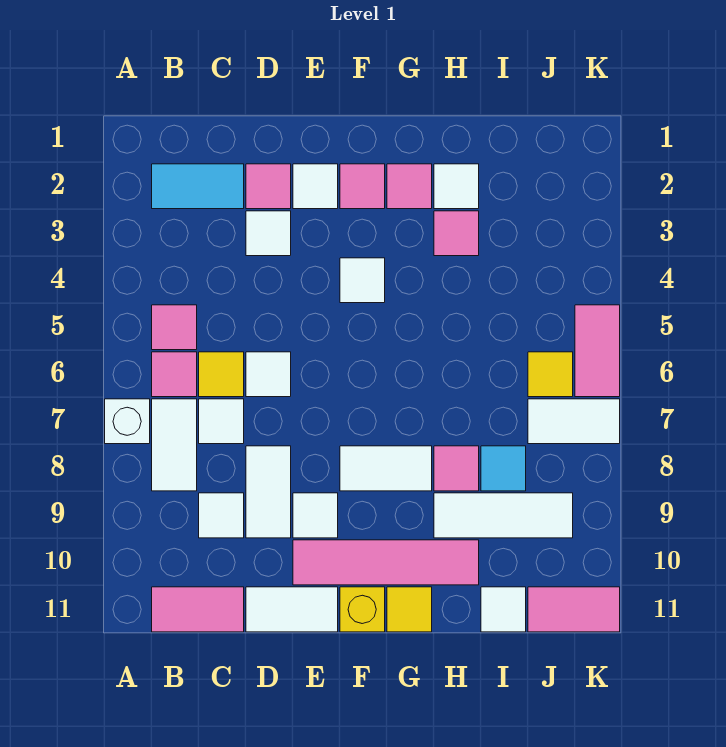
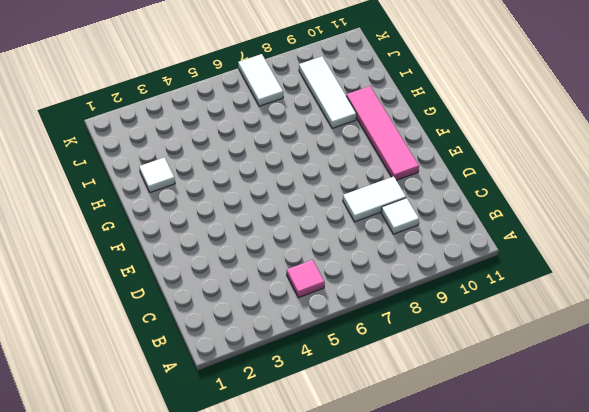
none -> white 1x1 brick [105,399,150,444]
none -> cyan 1x2 tile [152,164,244,209]
none -> pink 1x1 tile [152,352,197,397]
none -> white 1x2 tile [152,399,197,491]

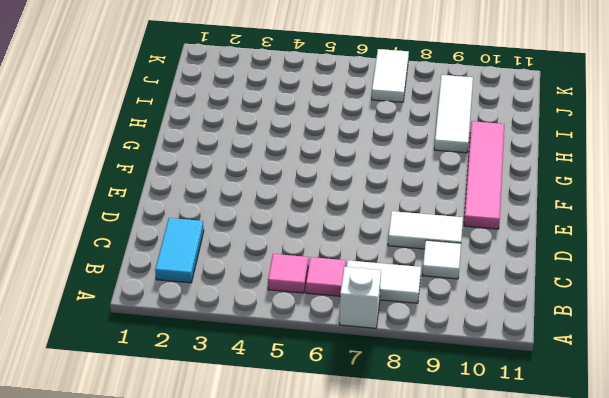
none -> pink 1x2 tile [152,587,244,632]
none -> yellow 1x1 tile [199,352,244,397]
none -> white 1x1 tile [199,399,244,444]
none -> pink 1x1 tile [246,164,291,209]

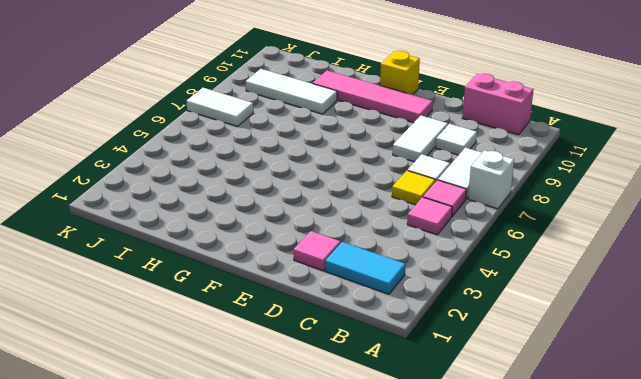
pink 1x2 brick [462,74,533,135] -> pink 1x2 tile [152,587,244,632]
none -> white 1x1 tile [246,211,291,256]
none -> white 1x1 tile [246,352,291,397]
none -> white 1x2 tile [246,587,338,632]
none -> white 1x1 tile [293,164,338,209]

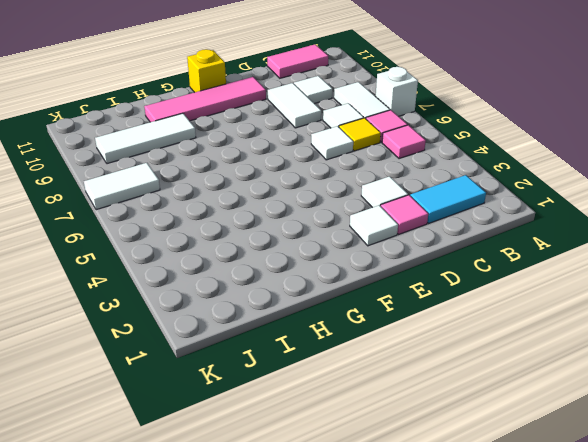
none -> white 1x2 tile [246,587,338,632]
none -> white 1x1 tile [293,493,338,538]
none -> pink 1x1 tile [340,164,385,209]
none -> white 1x1 tile [340,258,385,303]

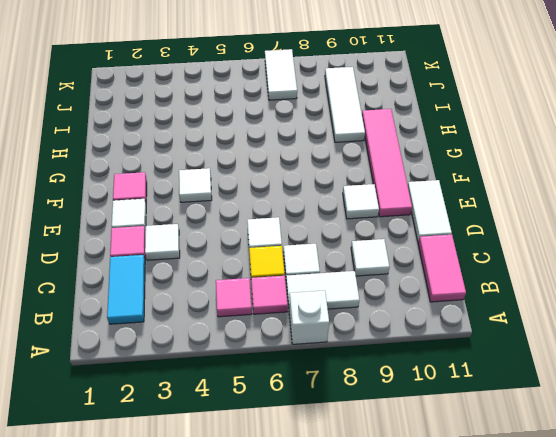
none -> white 1x2 tile [246,446,291,538]
none -> white 1x2 tile [340,446,432,491]
none -> yellow 1x1 brick [340,587,385,632]
none -> pink 1x1 tile [387,164,432,209]

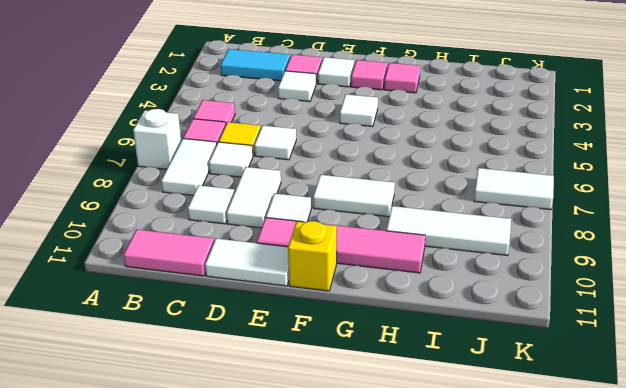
none -> yellow 1x1 tile [387,587,432,632]
none -> white 1x1 tile [434,164,479,209]
none -> pink 1x1 tile [434,211,479,256]
none -> pink 1x1 tile [434,446,479,491]

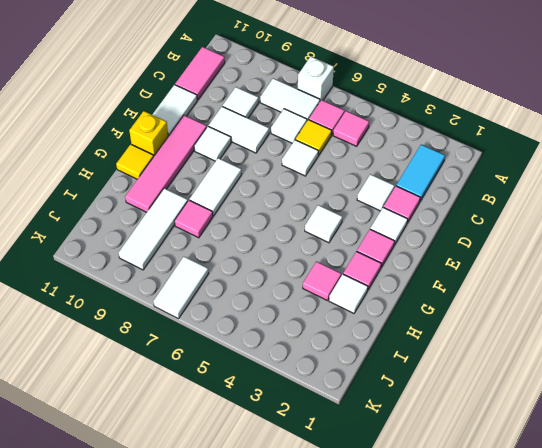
none -> cyan 1x1 tile [481,446,526,491]
none -> white 1x1 tile [481,587,526,632]
none -> yellow 1x1 tile [528,352,573,397]
none -> pink 1x2 tile [528,587,620,632]

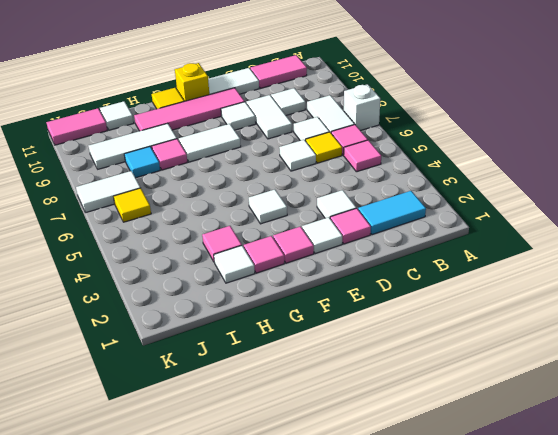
none -> pink 1x2 tile [575,305,620,397]

